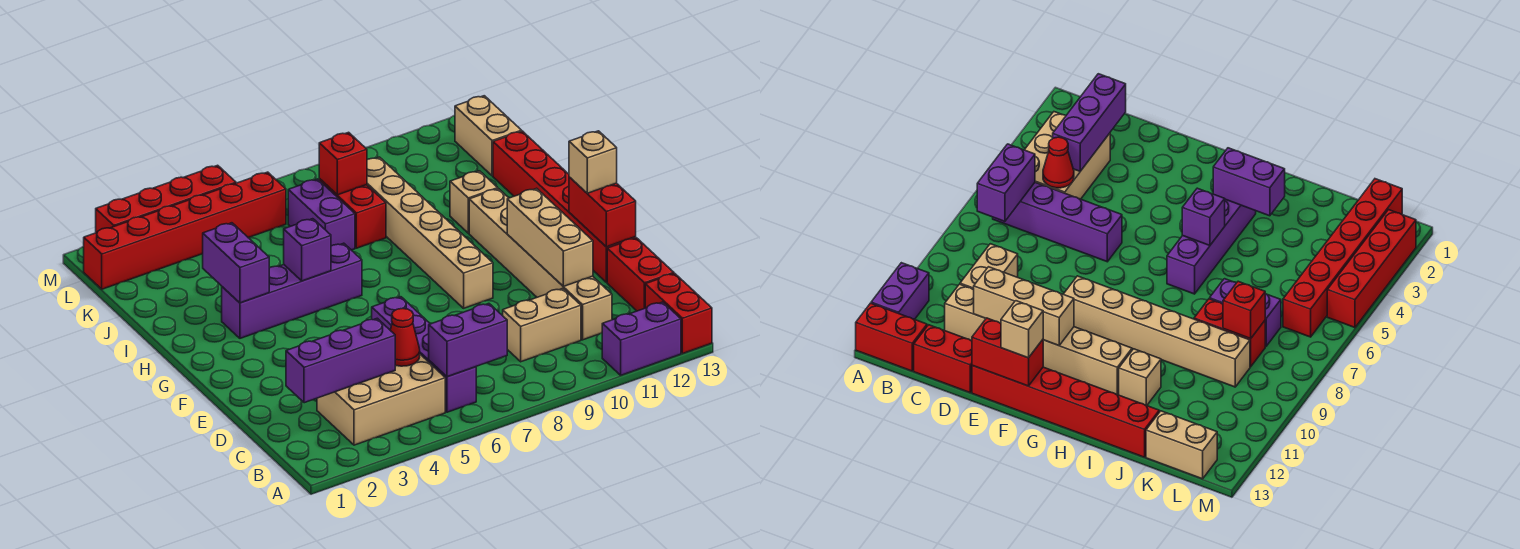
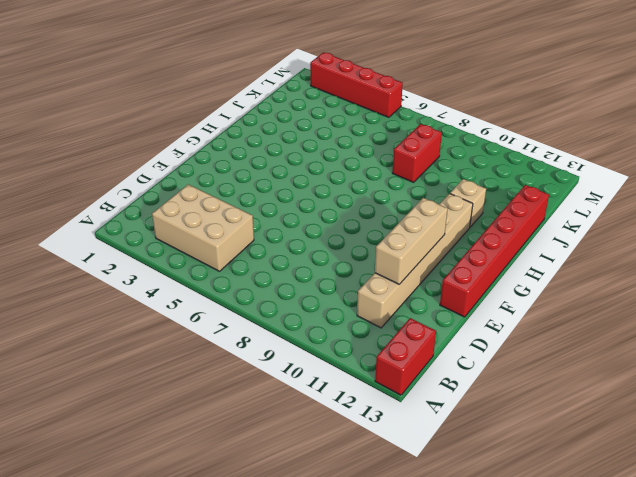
none -> purple 1x2 brick [602,302,681,375]
none -> purple 1x4 brick [372,297,476,412]
none -> tan 1x2 brick [503,288,581,362]

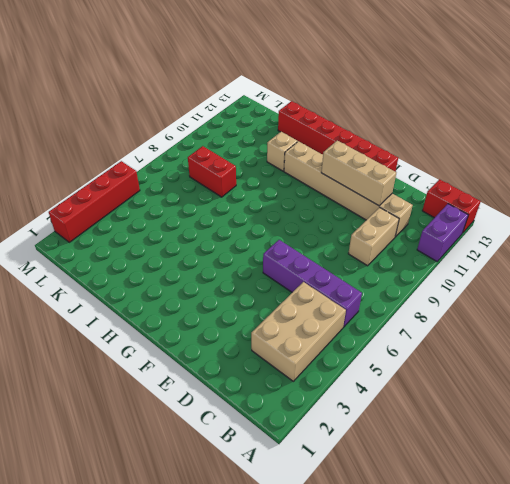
none -> red 1x2 brick [607,238,674,311]
none -> tan 1x6 brick [367,157,493,308]
none -> purple 1x4 brick [222,243,362,338]

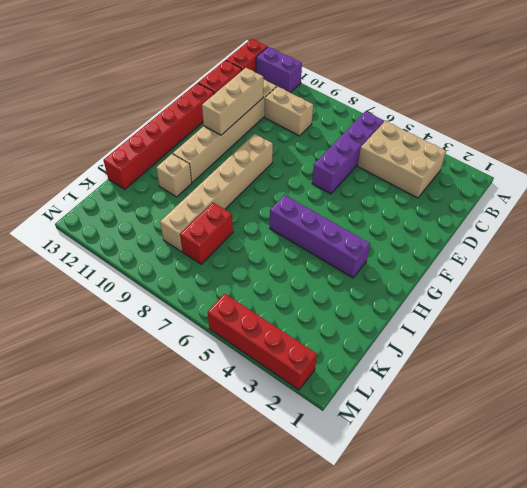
none -> purple 1x2 brick [288,179,355,250]
none -> tan 1x2 brick [455,96,522,176]
none -> red 1x6 brick [84,172,286,289]

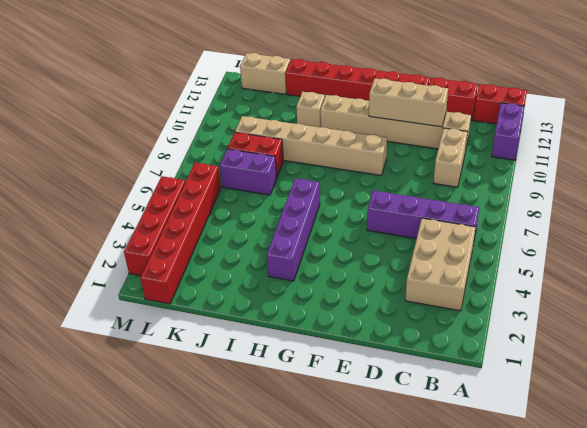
none -> purple 1x2 brick [429,303,507,377]
none -> purple 1x3 brick [286,318,395,403]
none -> red 1x1 cone [390,308,420,366]

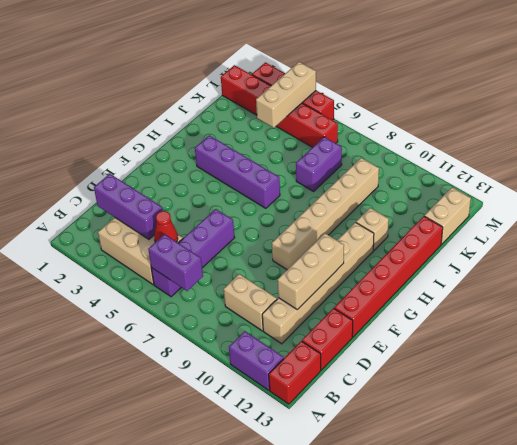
tan 1x3 brick [256,62,316,128] -> none
none -> red 1x2 brick [319,179,386,248]
none -> red 1x2 brick [569,177,636,247]
none -> purple 1x2 brick [203,223,269,303]

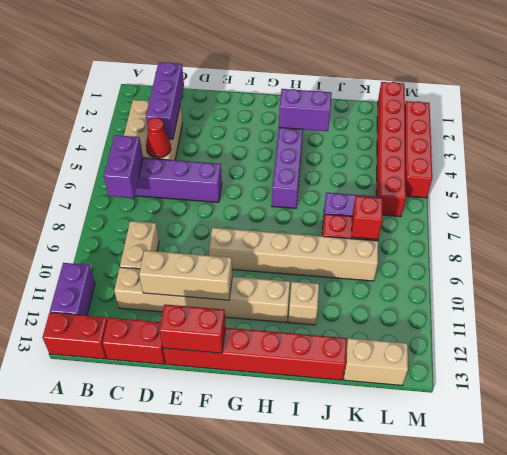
none -> purple 1x1 brick [284,219,331,281]
none -> tan 1x1 brick [569,131,617,193]

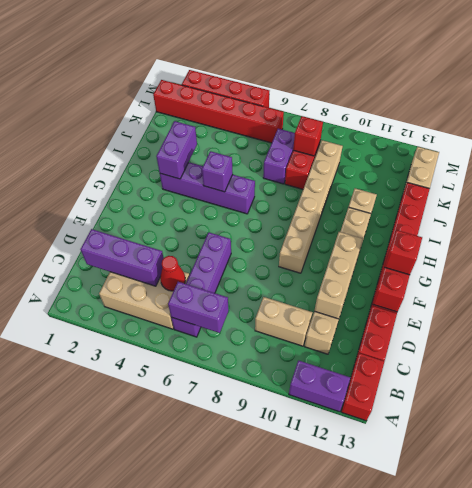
red 1x1 brick [385,230,422,275] -> tan 1x1 brick [569,131,617,193]

